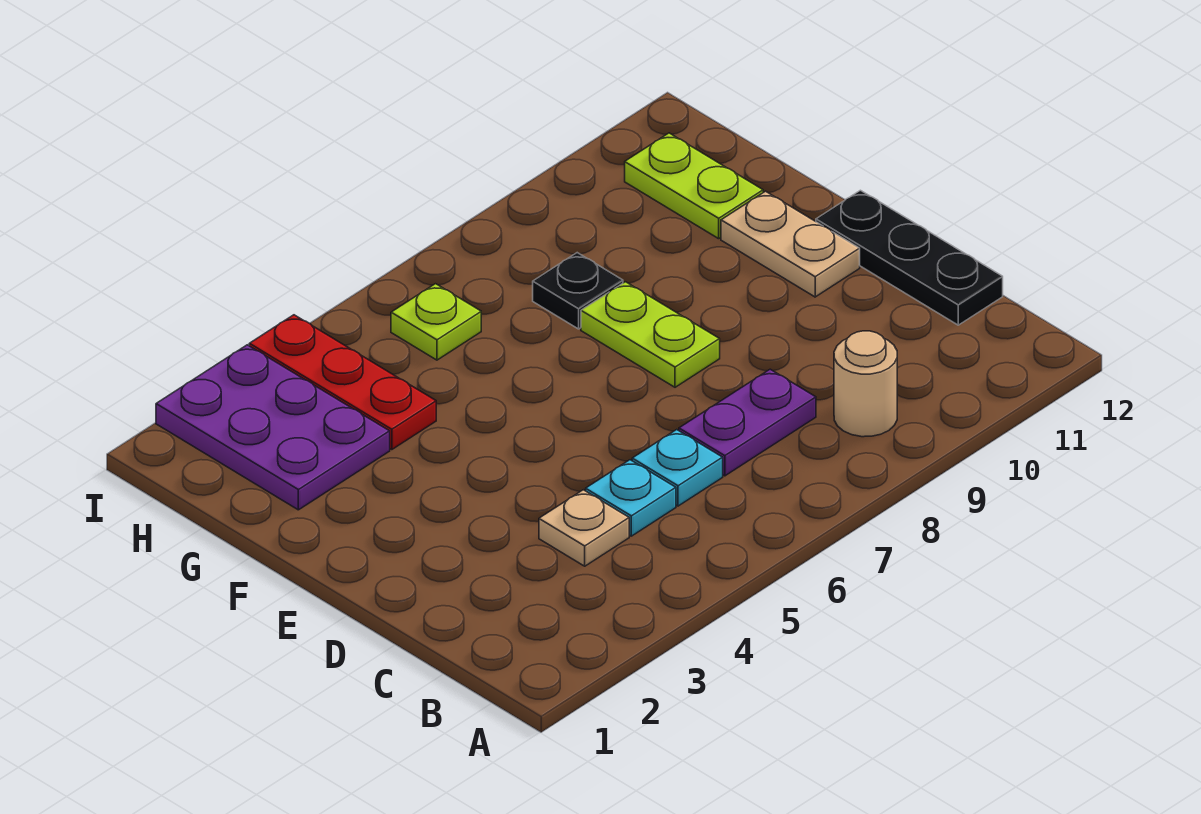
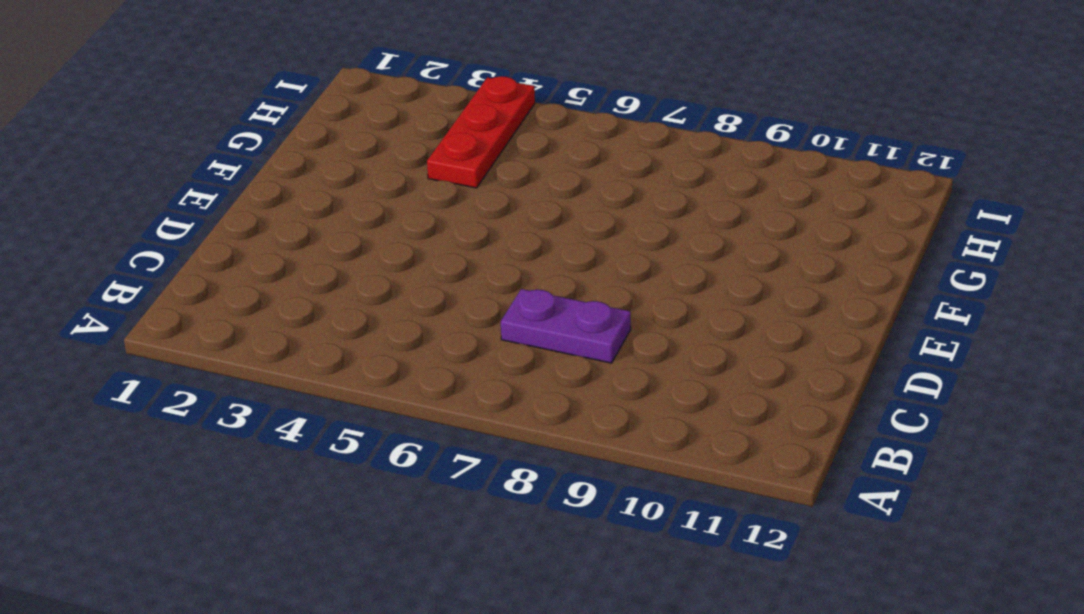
none -> tan 1x1 round brick [834,331,897,437]
none -> tan 1x1 plate [539,490,629,566]
none -> cyan 1x1 plate [586,460,676,536]

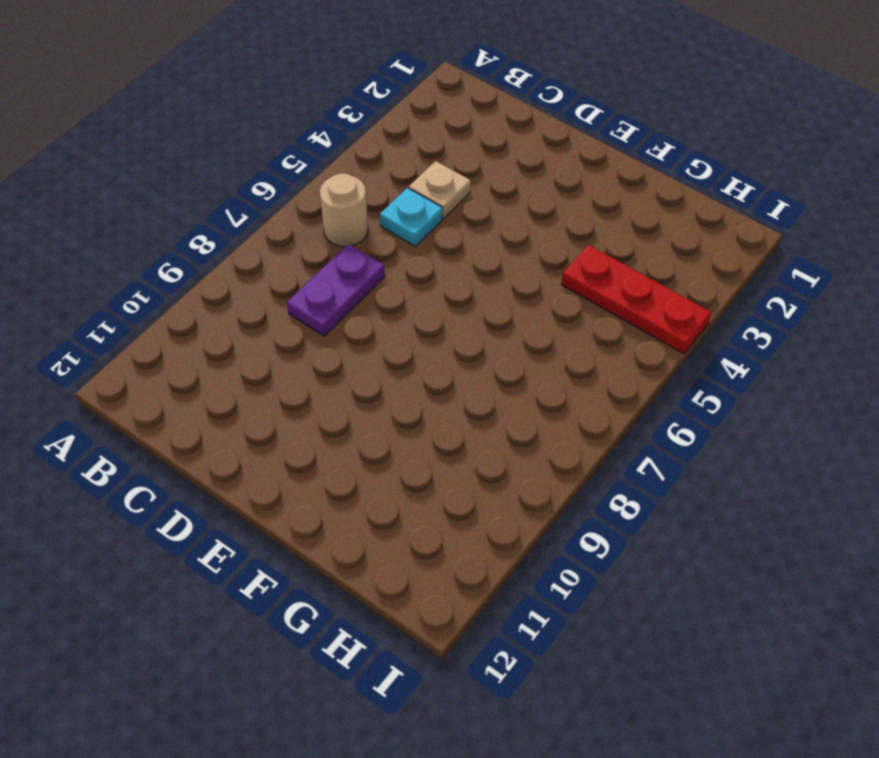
tan 1x1 round brick [320,174,368,247] -> tan 1x1 round brick moved to [834,331,897,437]
none -> cyan 1x1 plate [632,430,723,506]
none -> black 1x3 plate [816,190,1003,325]
none -> lime 1x2 plate [581,282,720,387]

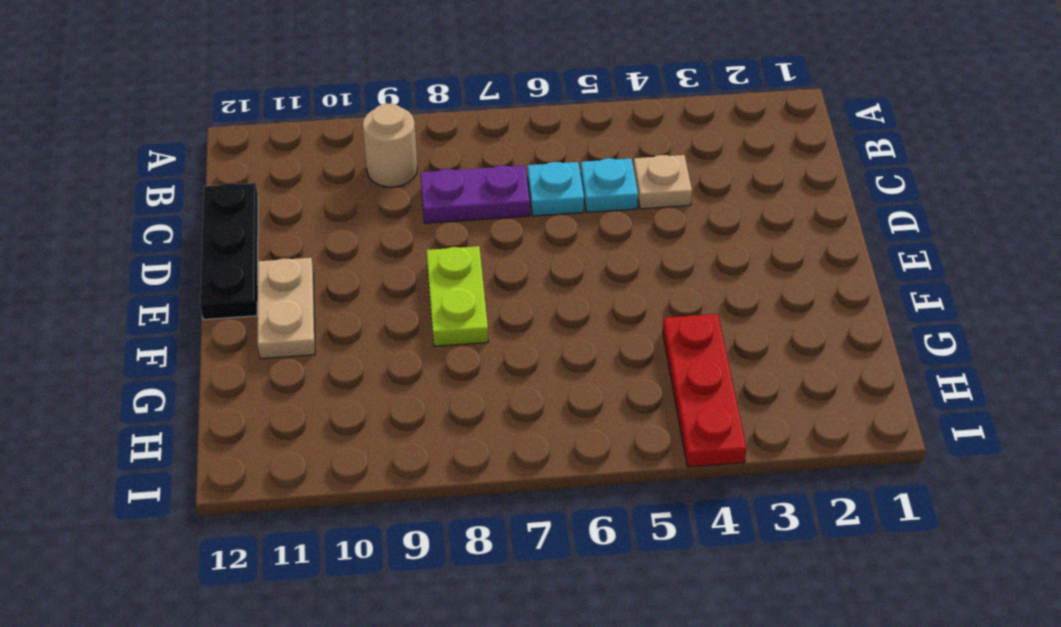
none -> purple 2x3 plate [156,345,390,510]
none -> black 1x1 plate [533,253,623,329]
none -> lime 1x2 plate [625,133,763,239]

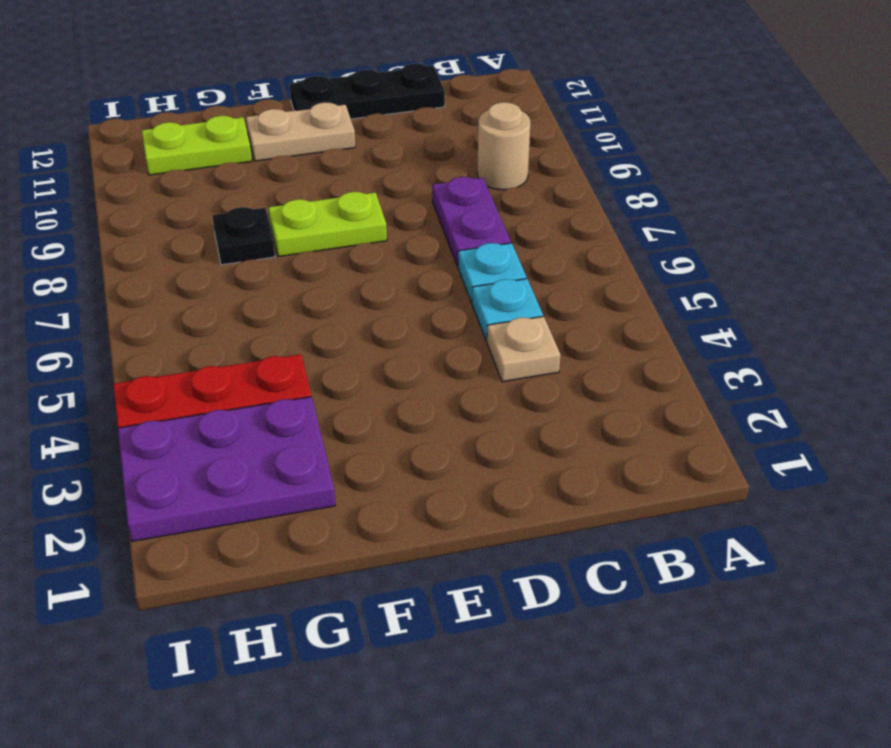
none -> lime 1x1 plate [391,284,481,360]

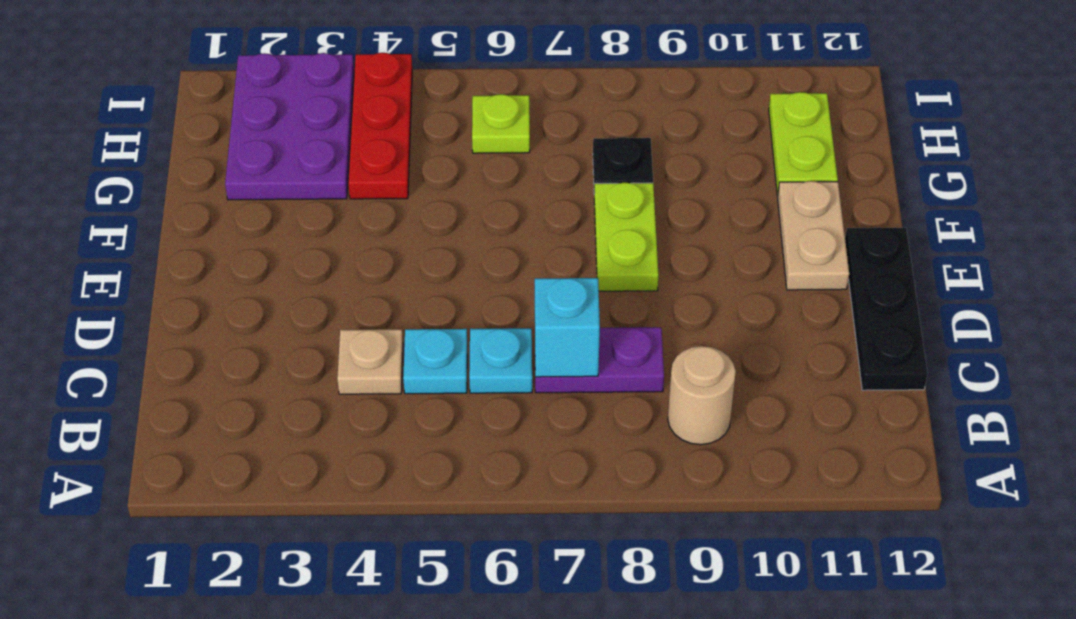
cyan 1x1 brick [535,278,600,377] -> none

